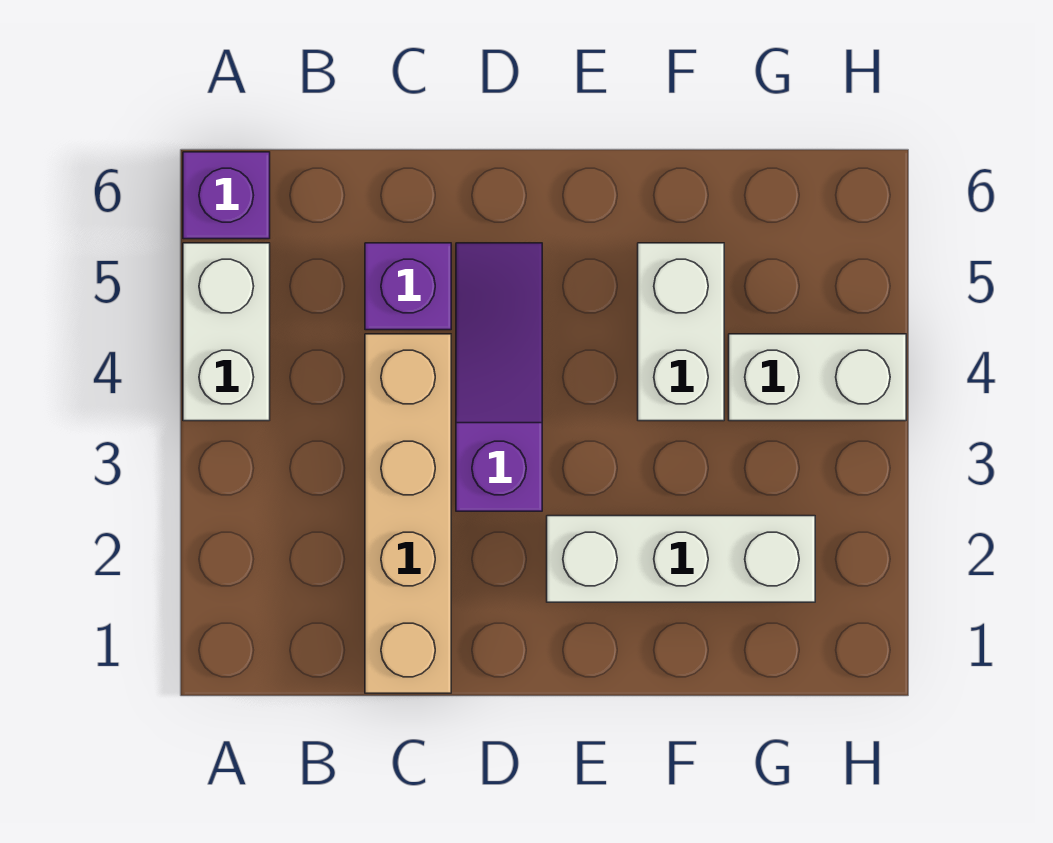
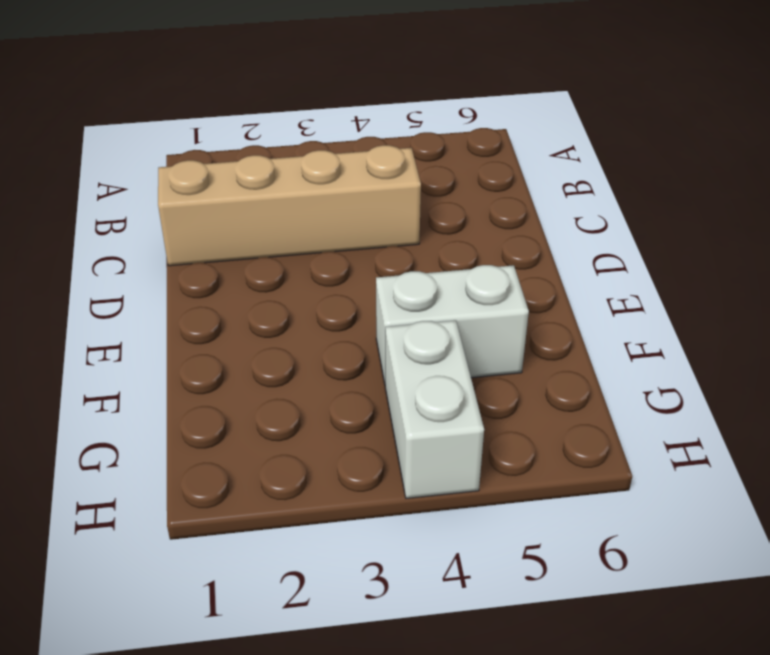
none -> white 1x2 brick [183,243,270,421]
none -> purple 1x1 brick [183,152,270,239]

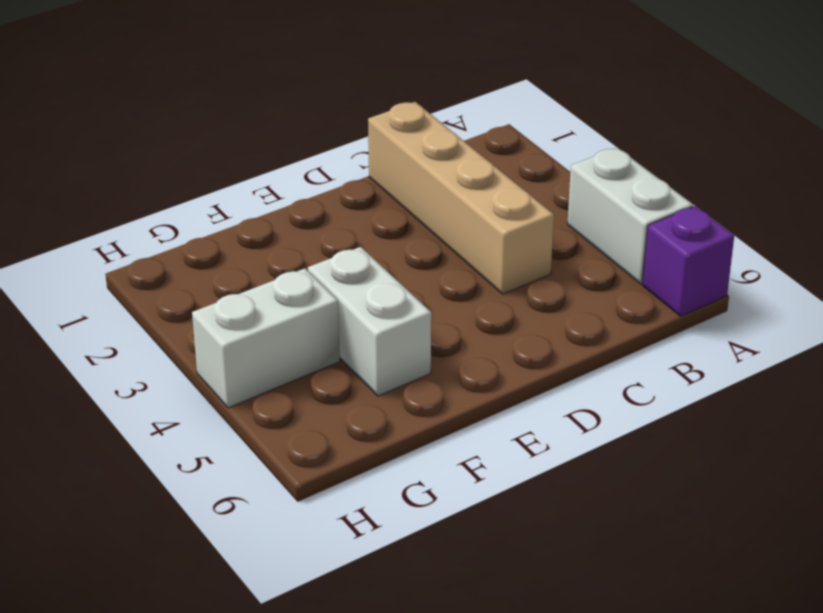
none -> purple 1x1 brick [365,243,451,330]
none -> purple 1x3 slope [456,243,542,511]

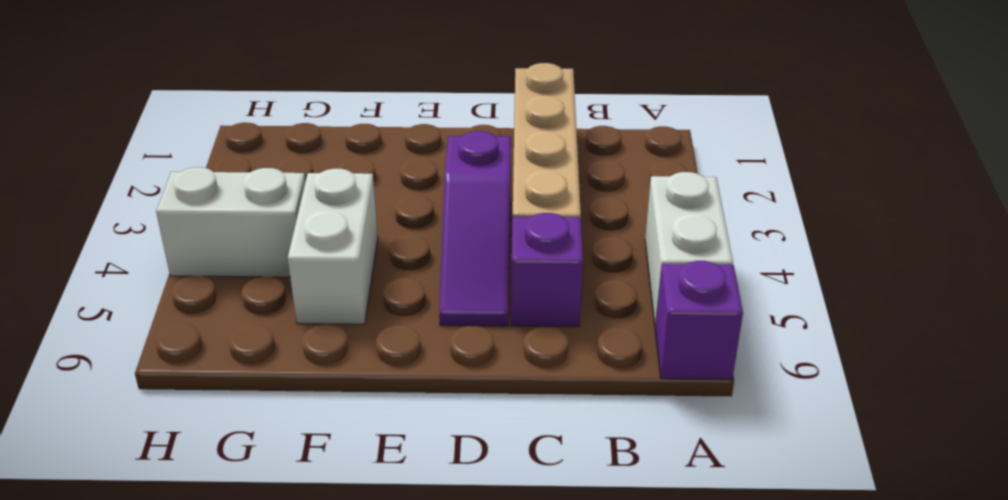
none -> white 1x3 brick [547,516,815,602]

